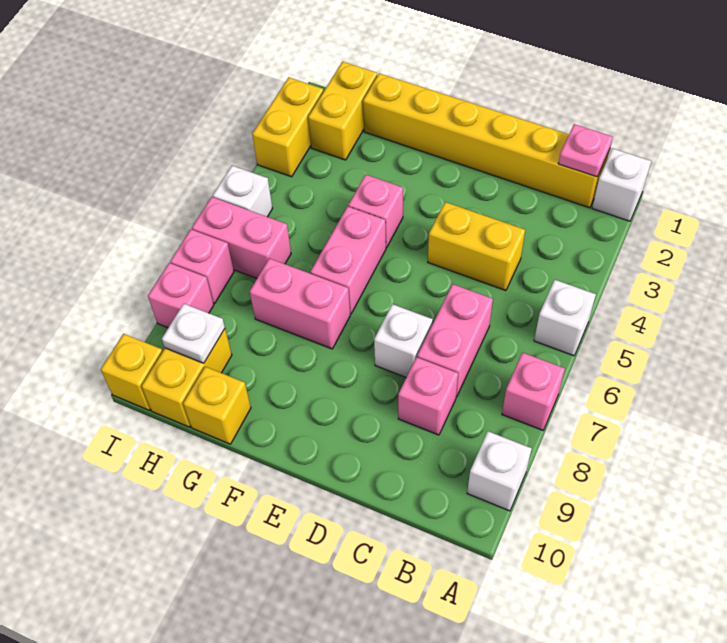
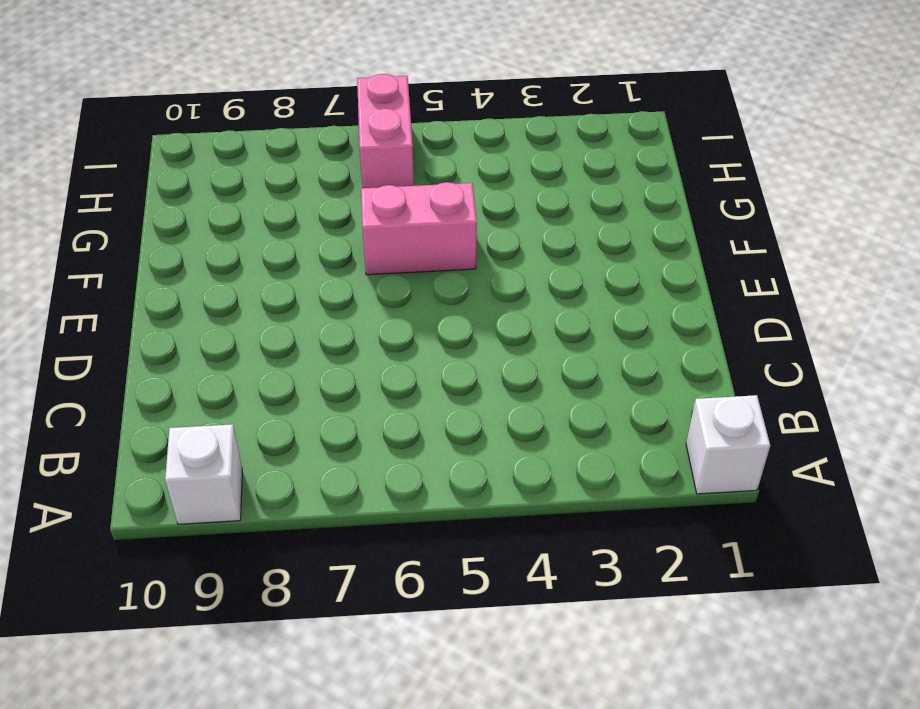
none -> white 1x1 brick [534,280,596,356]
none -> pink 1x1 brick [502,353,565,430]
none -> yellow 1x6 brick [363,73,610,208]

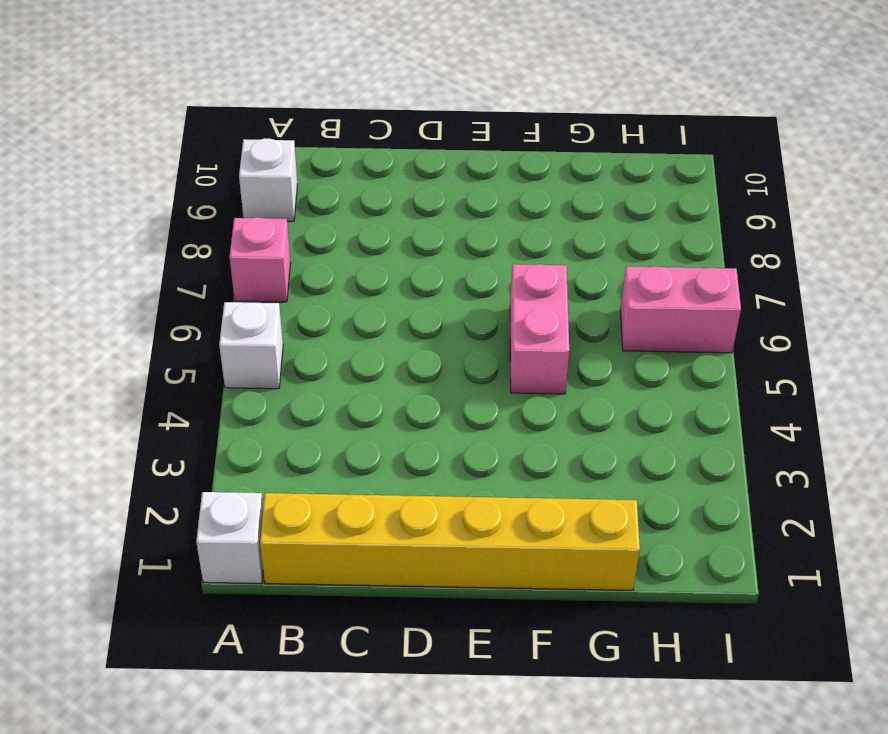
none -> yellow 1x2 brick [428,202,525,291]
none -> pink 1x2 brick [417,284,493,397]
none -> pink 1x1 brick [398,357,458,435]

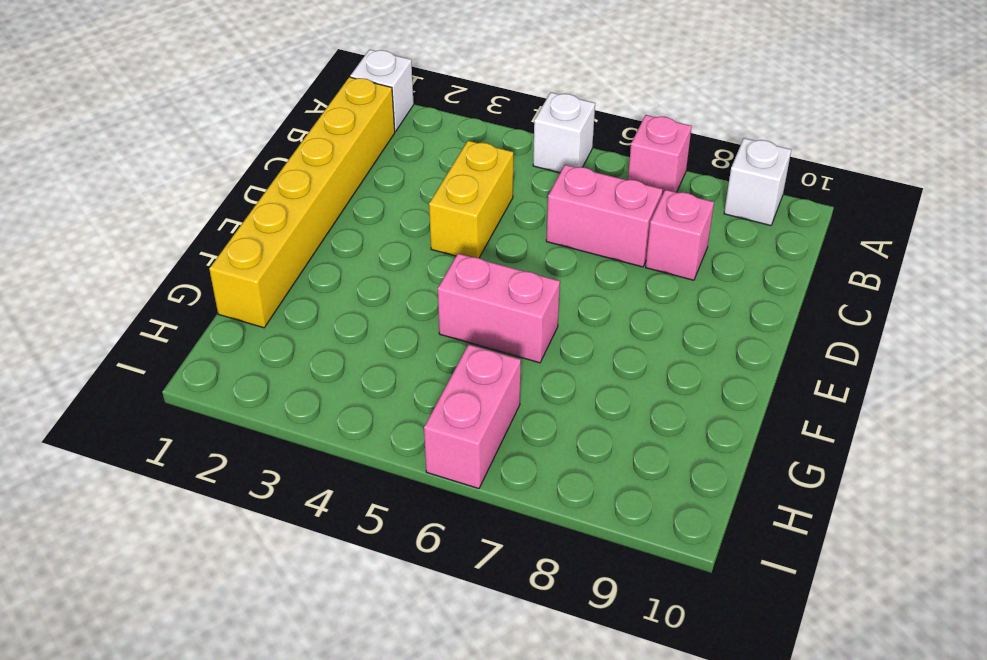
none -> white 1x1 brick [374,304,433,377]
none -> pink 1x1 brick [348,175,403,248]
none -> pink 1x2 brick [250,258,350,349]

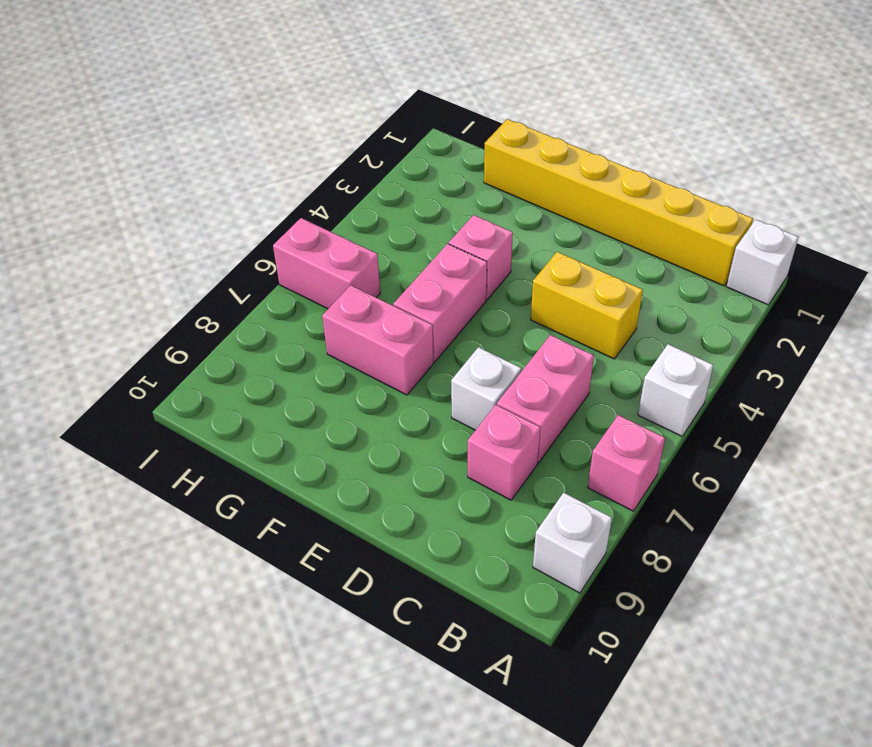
none -> yellow 1x1 brick [183,367,251,444]
none -> yellow 1x2 brick [308,62,377,160]
none -> yellow 1x2 brick [142,329,232,427]

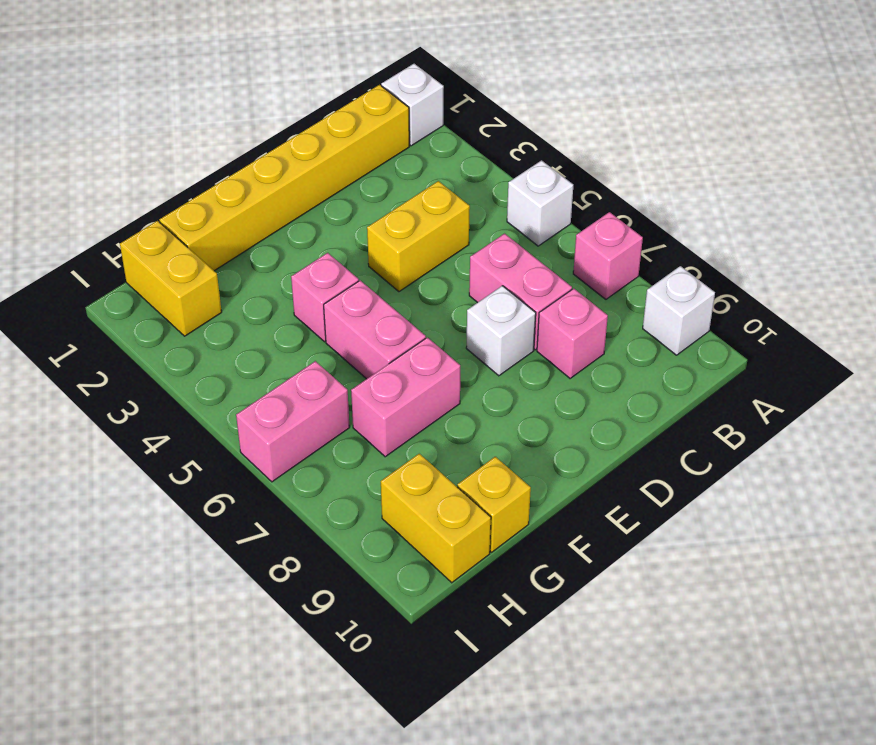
none -> yellow 1x2 brick [252,77,323,177]
none -> white 1x1 brick [213,166,273,217]
none -> pink 1x1 brick [170,229,234,303]

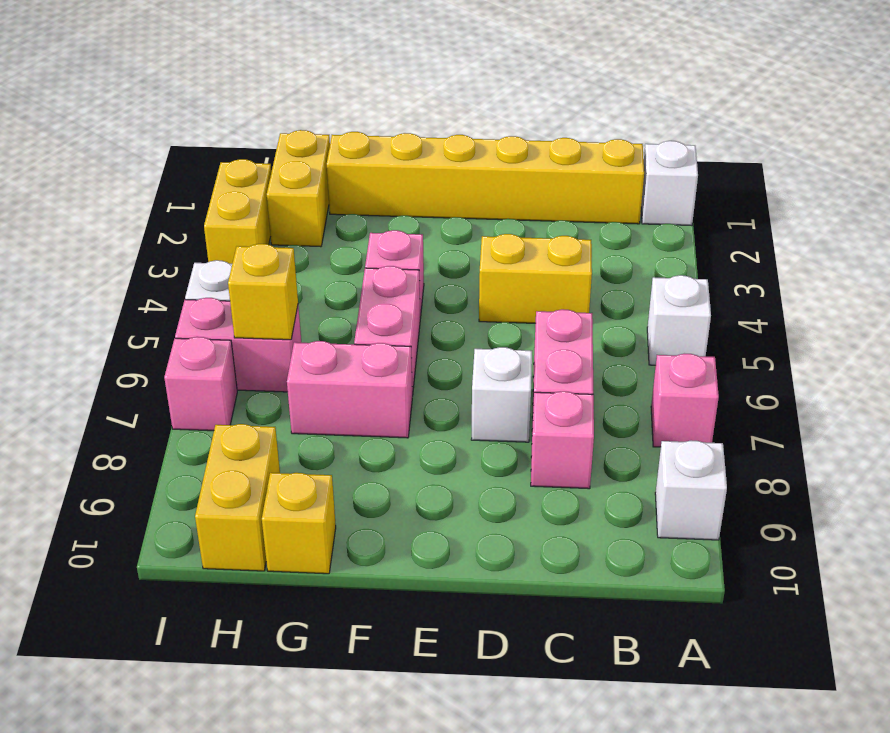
yellow 1x1 brick [228,244,298,340] -> yellow 1x1 brick moved to [101,334,163,410]
none -> pink 1x1 brick [148,263,214,328]
none -> pink 1x1 plate [558,124,613,177]
none -> white 1x1 plate [162,304,225,363]

